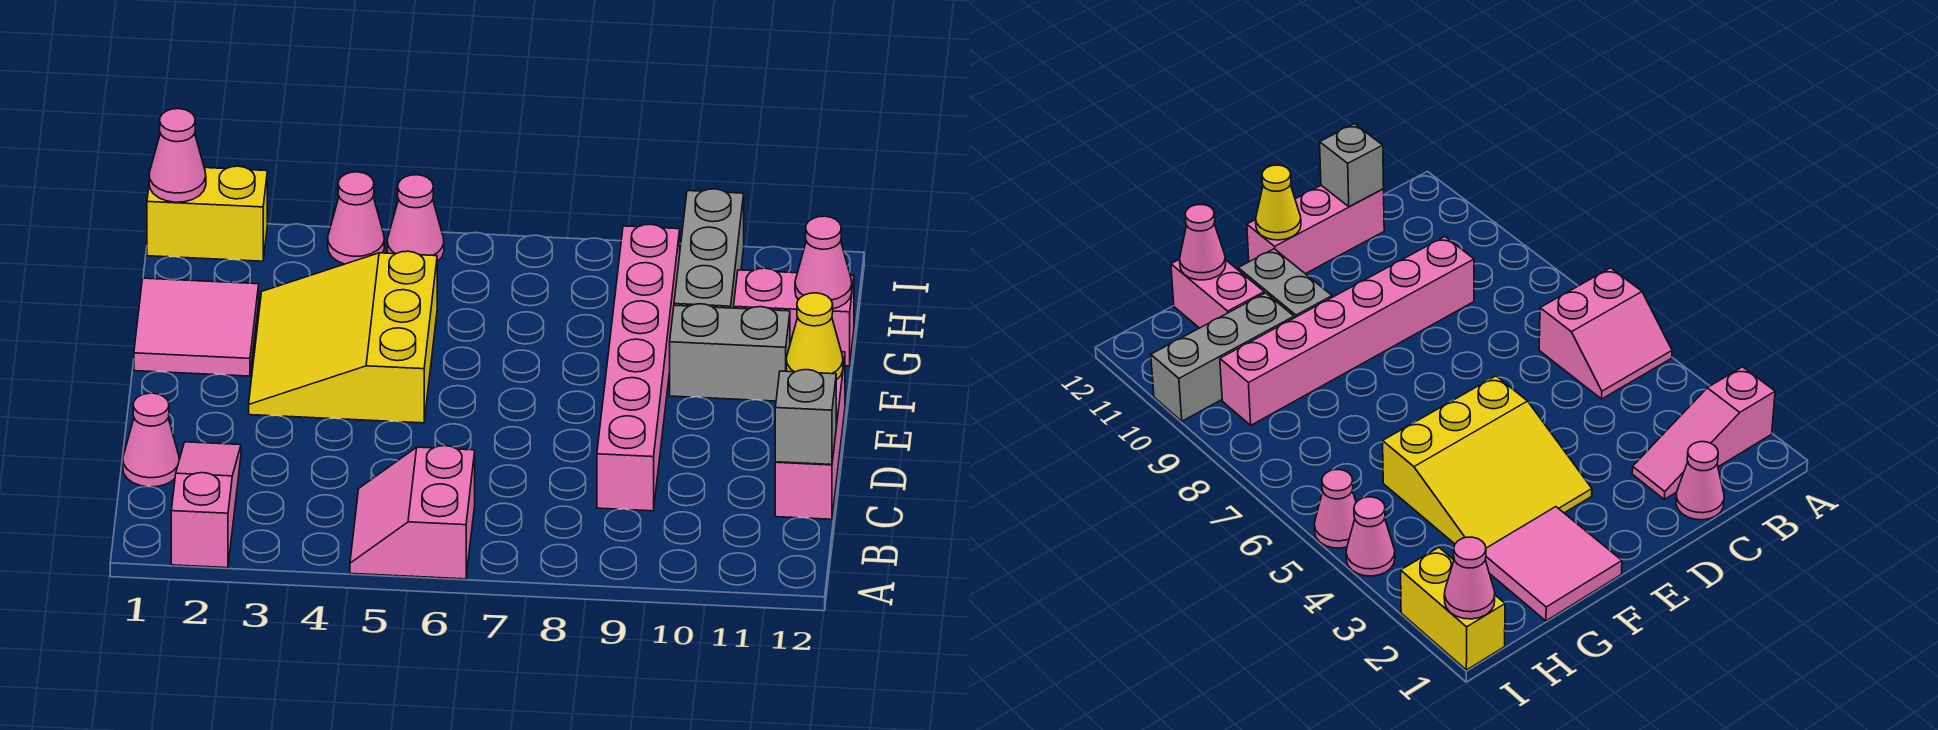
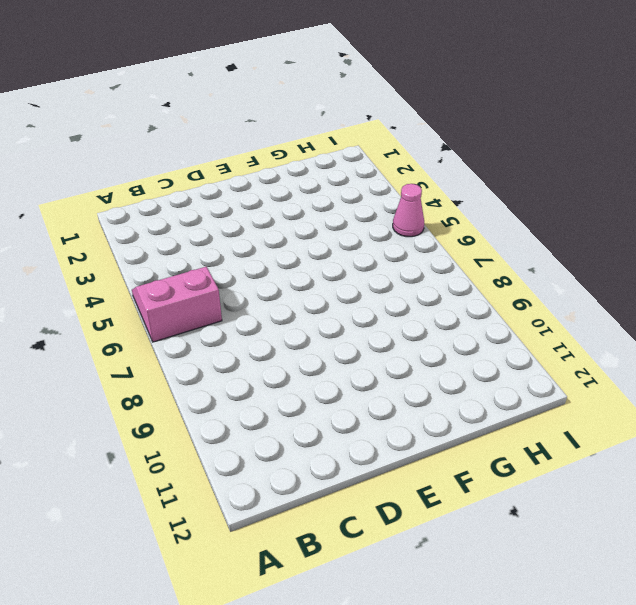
none -> pink 1x3 slope [171,442,241,568]
none -> pink 1x1 cone [123,393,179,487]
none -> pink 1x6 brick [597,224,680,511]

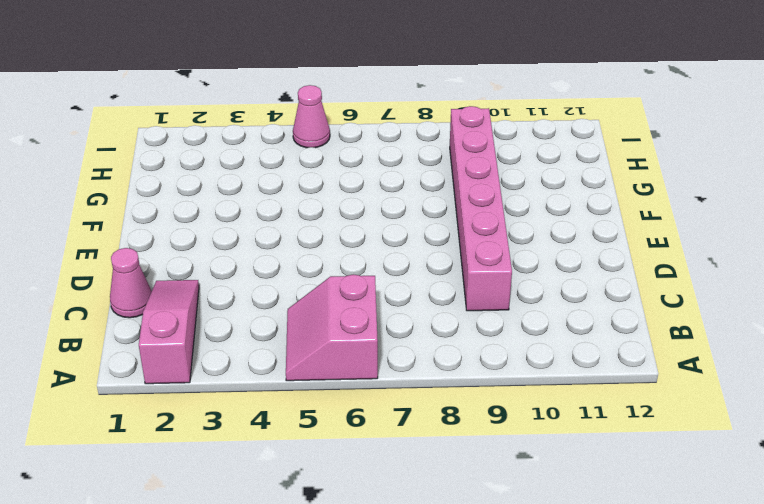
none -> pink 1x3 brick [775,352,845,519]
none -> yellow 3x3 slope [249,251,437,423]
none -> pink 2x2 tile [134,278,259,376]

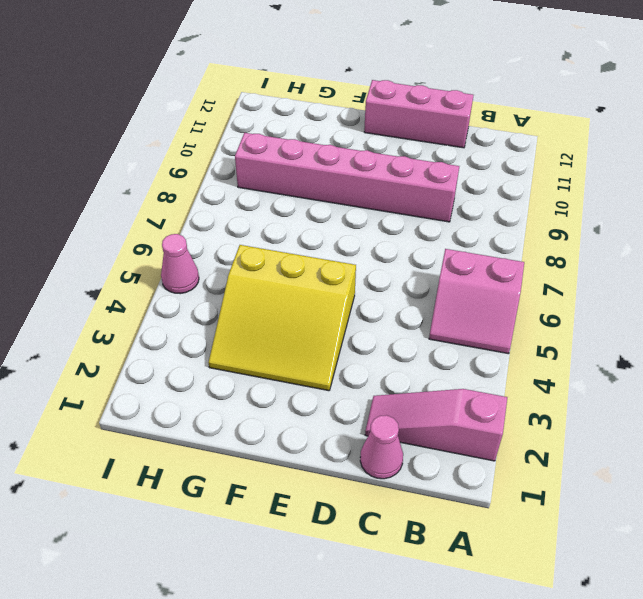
none -> pink 2x2 tile [134,278,259,376]
none -> grey 1x2 brick [670,304,790,401]
none -> grey 1x3 brick [674,189,744,308]

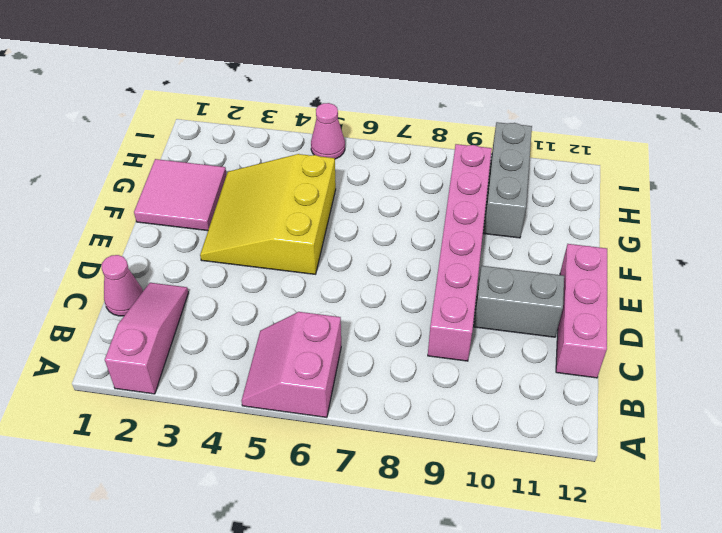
grey 1x2 brick [474,266,564,337] -> grey 1x2 brick moved to [670,304,790,401]
none -> pink 1x2 brick [734,268,854,366]
none -> yellow 1x2 brick [147,166,267,261]
none -> pink 1x1 cone [328,172,384,264]

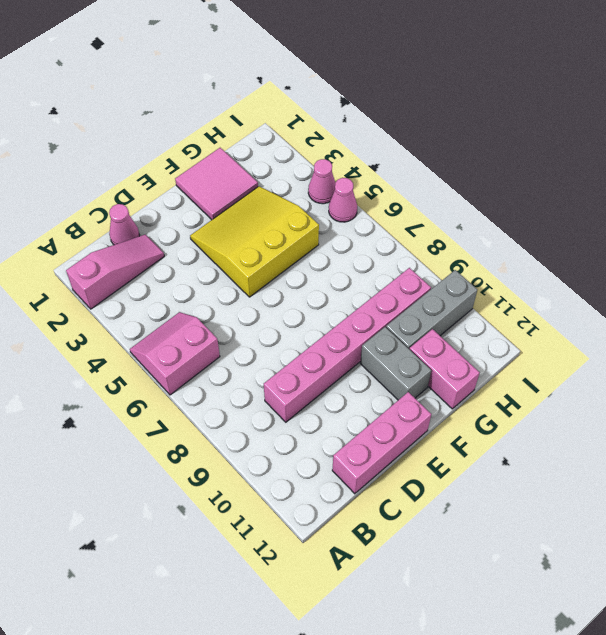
none -> yellow 1x2 brick [147,166,267,261]
none -> grey 1x1 brick [775,370,836,465]
none -> yellow 1x1 cone [786,293,843,380]

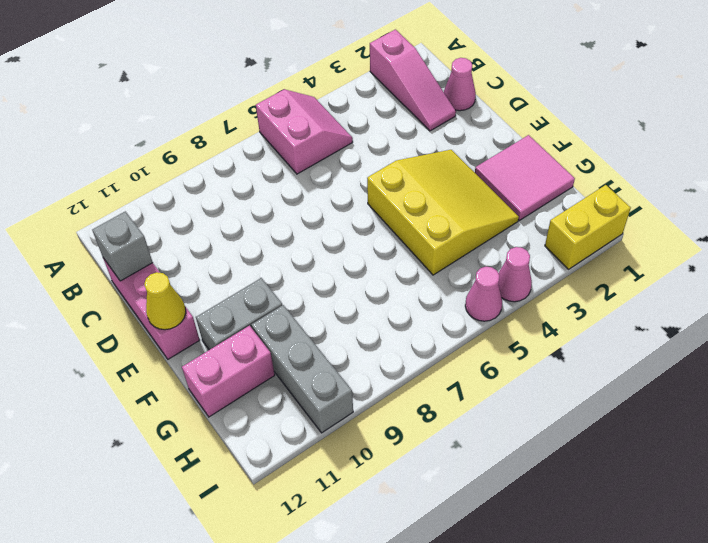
none -> pink 1x6 brick [597,224,680,511]
none -> pink 1x1 cone [795,216,852,309]
none -> pink 1x1 cone [149,109,206,202]

